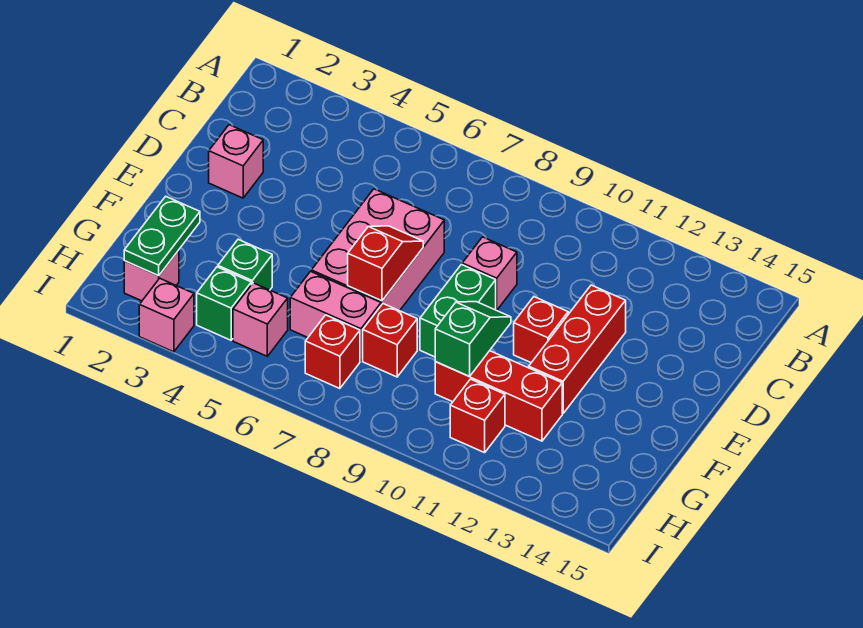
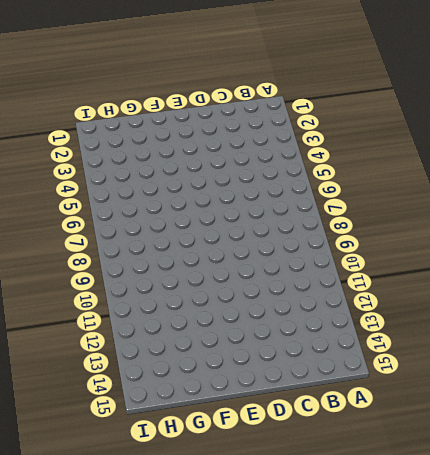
none -> pink 1x1 brick [209,125,263,198]
none -> pink 2x3 brick [311,189,444,311]
none -> pink 1x1 brick [462,237,517,310]

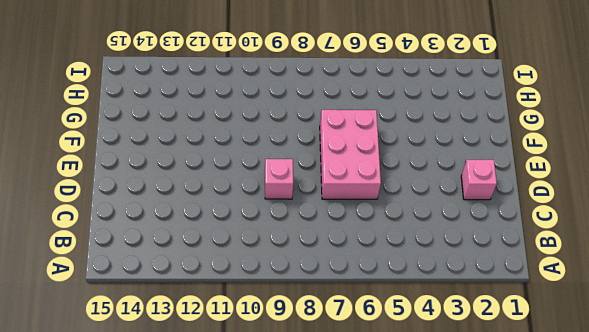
none -> red 1x3 brick [529,285,626,414]
none -> green 1x2 brick [420,265,496,357]
none -> red 1x1 brick [514,297,568,363]

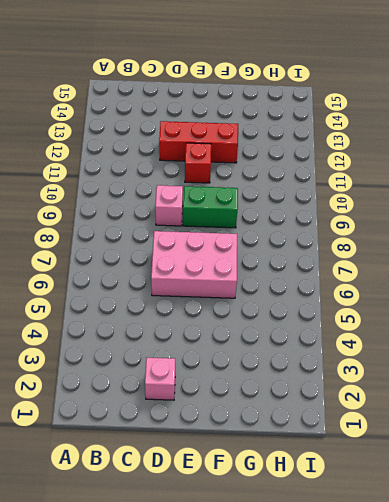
none -> green 1x1 brick [218,239,272,290]
none -> pink 1x2 brick [290,271,381,361]
none -> red 1x1 brick [363,304,417,377]

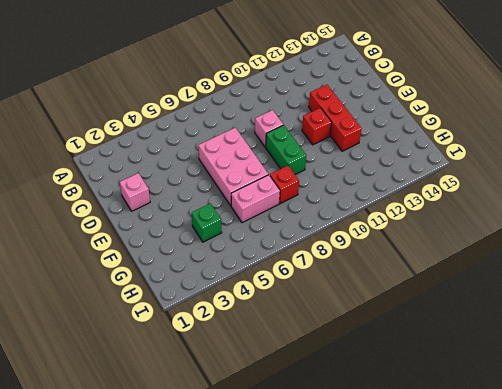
none -> red 1x3 brick [435,351,562,441]
none -> pink 1x1 brick [124,250,179,301]
none -> green 1x1 brick [197,267,251,340]

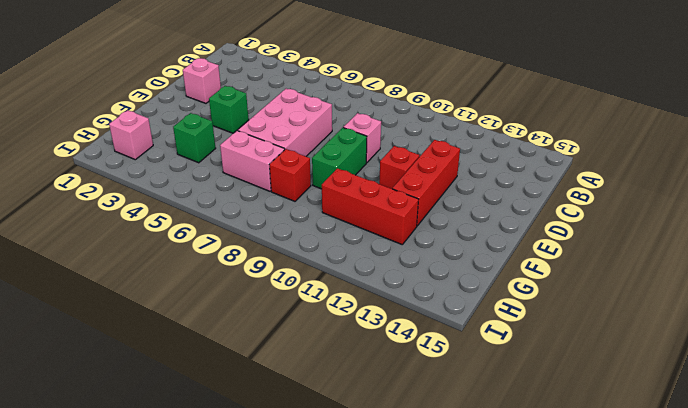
green 1x1 brick [209,86,249,133] -> green 1x1 brick moved to [197,267,251,340]
none -> pink 1x1 brick [233,283,288,356]
none -> red 1x1 brick [305,315,360,389]
none -> red 1x1 brick [450,379,505,453]

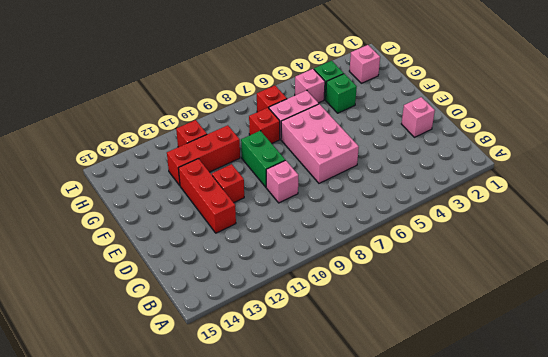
none -> pink 1x1 brick [139,278,194,352]
none -> red 1x2 slope [348,226,423,301]
none -> green 1x2 slope [435,302,511,376]

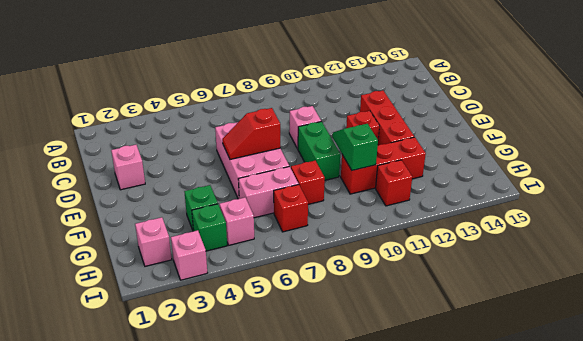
red 1x2 slope [222,108,280,159] -> red 1x2 slope turned to [348,226,423,301]
none -> green 1x2 plate [124,196,200,276]

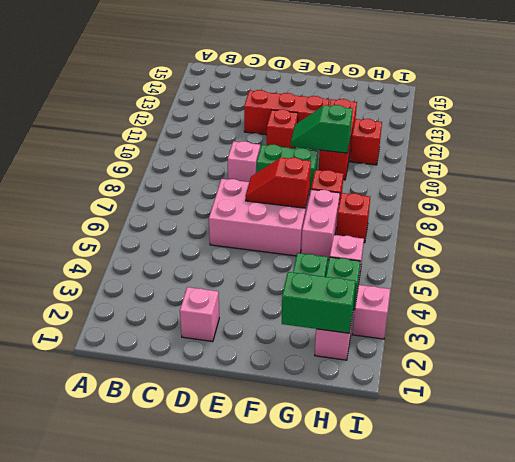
green 1x2 brick [282,272,356,333] -> green 1x2 plate [124,196,200,276]

